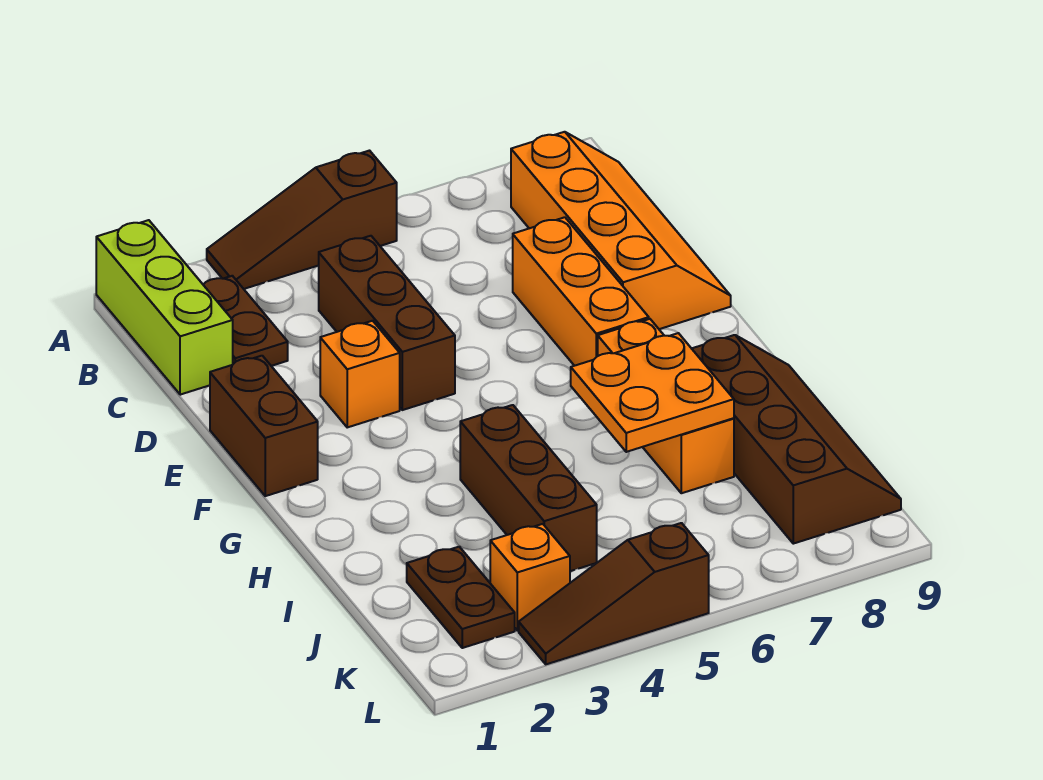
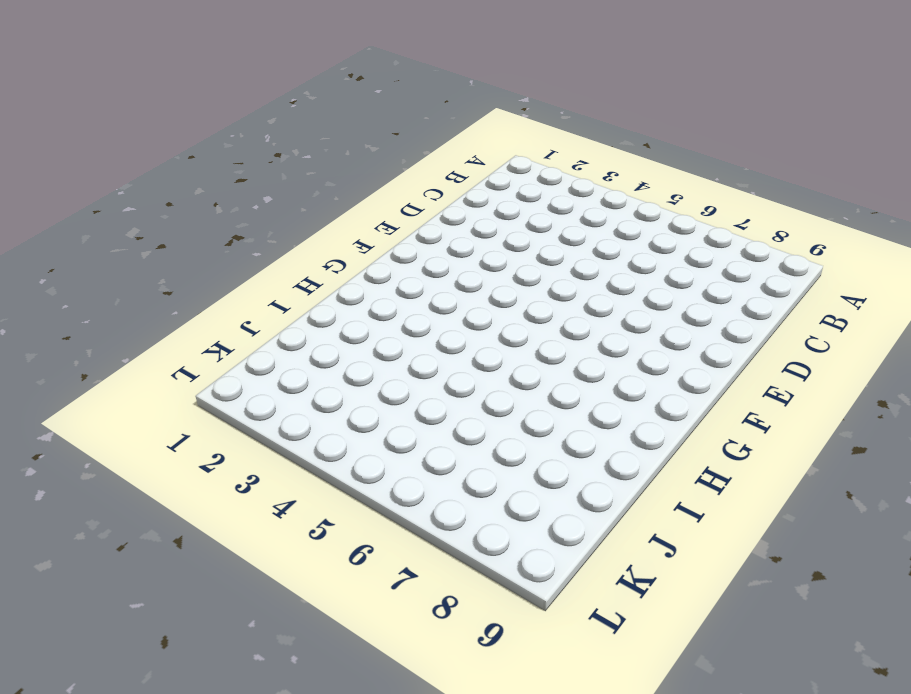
none -> lime 1x3 brick [96,220,233,395]
none -> brown 1x3 slope [207,151,397,289]
none -> brown 1x2 plate [203,276,288,366]

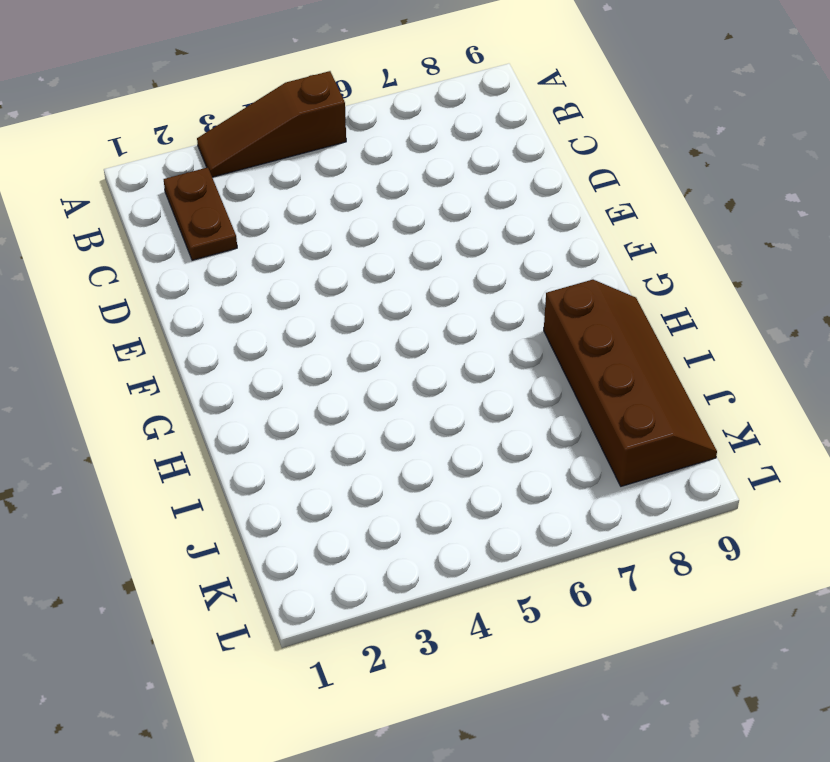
none -> lime 1x3 brick [96,220,233,395]
none -> orange 2x4 slope [511,132,731,329]
none -> brown 1x3 brick [318,236,455,410]

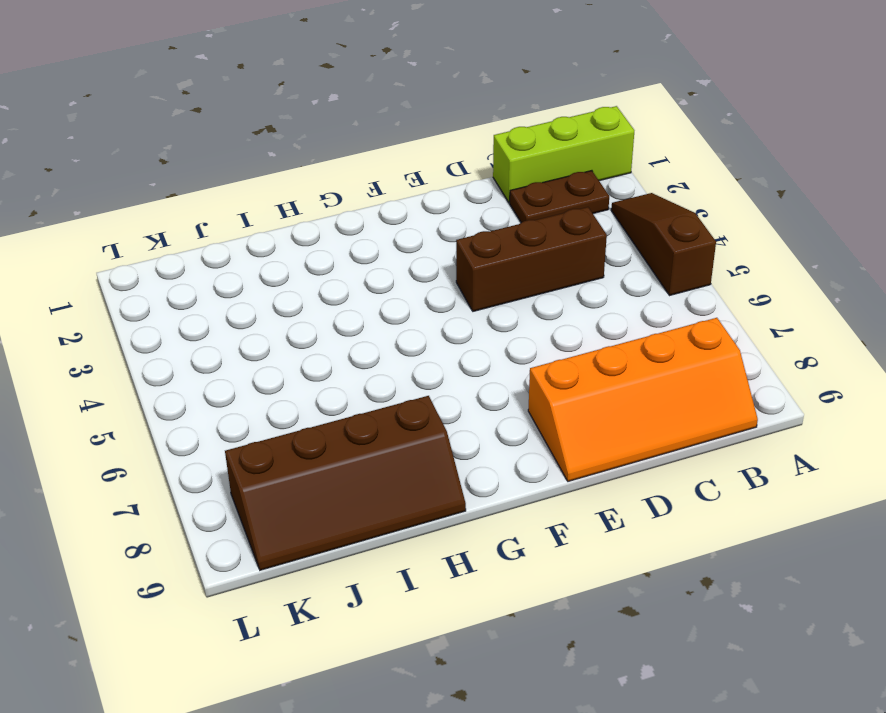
none -> orange 1x3 brick [513,217,649,366]
none -> brown 1x2 brick [210,356,318,496]
none -> orange 1x1 brick [320,321,400,427]

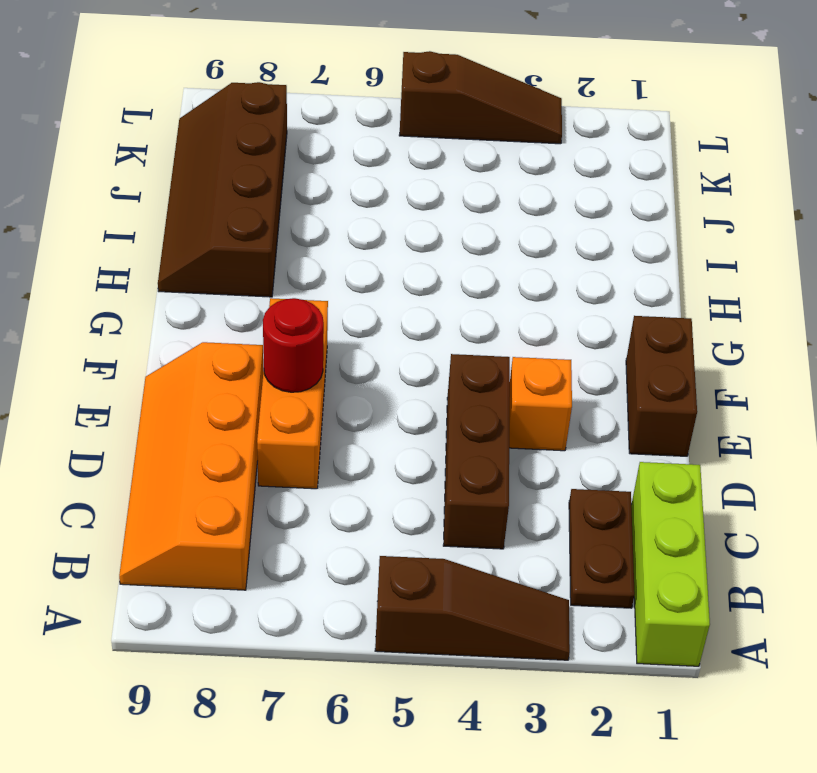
red 1x1 round brick [263,298,324,392] -> none
none -> orange 1x3 brick [598,319,734,493]
none -> brown 1x3 brick [460,405,597,571]
none -> brown 1x2 plate [407,547,515,648]

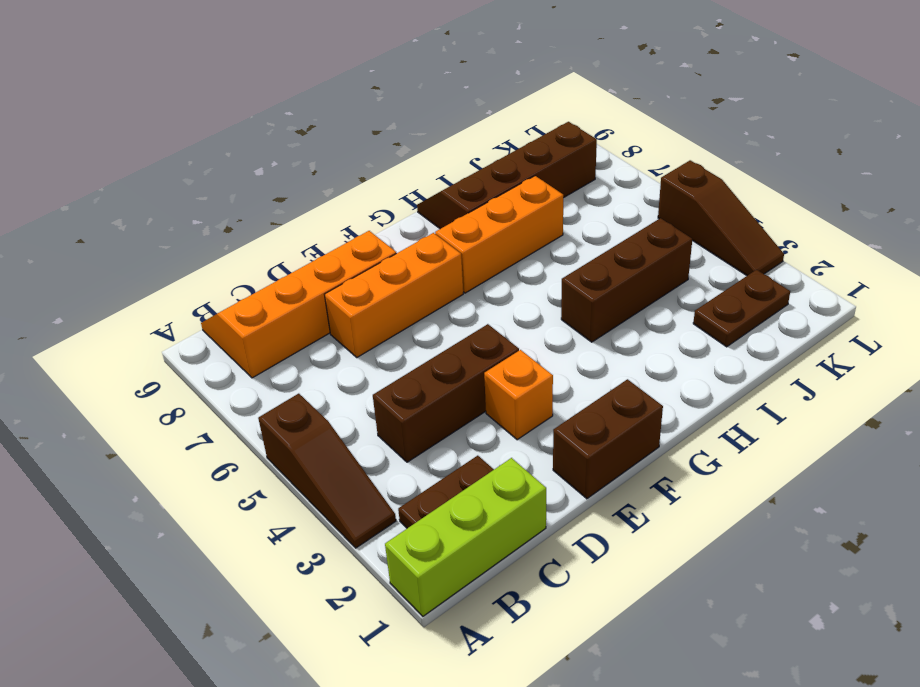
none -> orange 1x1 brick [490,524,570,631]
none -> orange 2x2 plate [571,333,734,452]

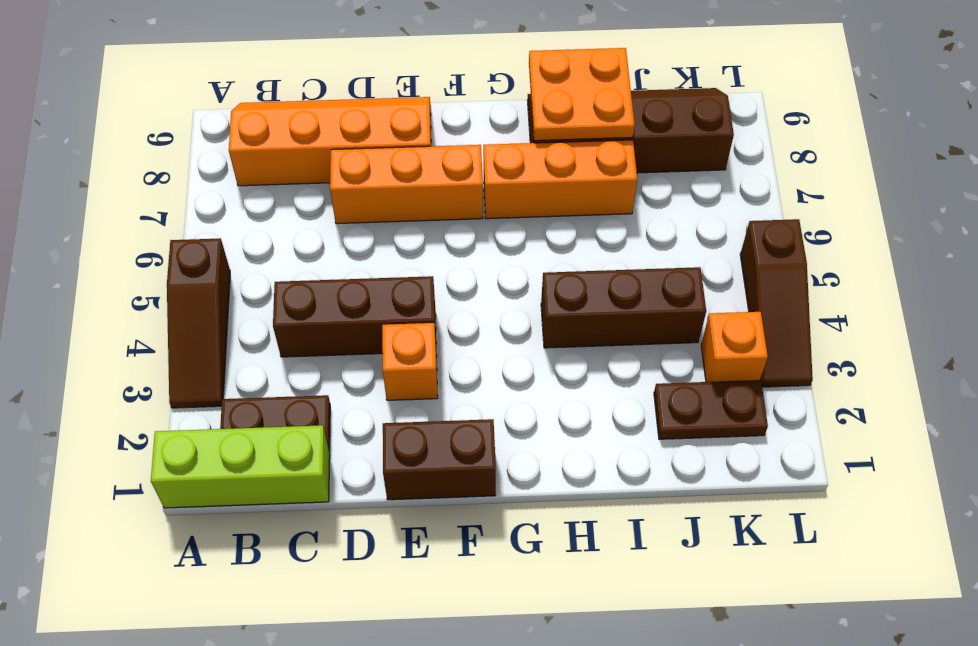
orange 2x2 plate [529,48,635,141] -> orange 2x2 plate moved to [571,333,734,452]

